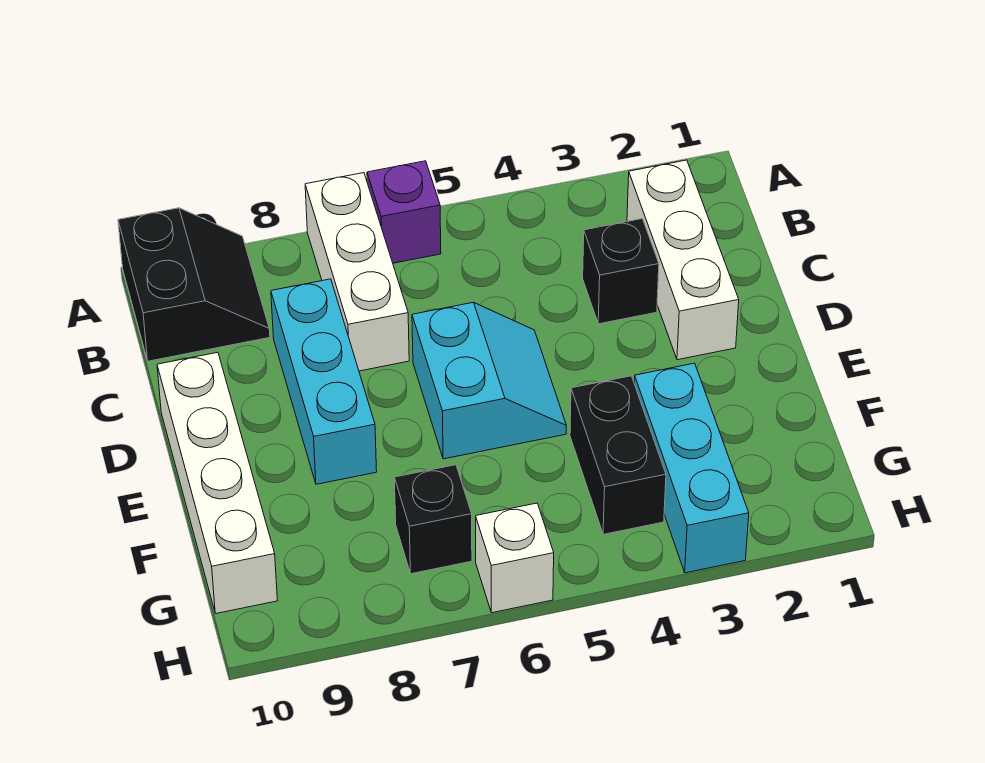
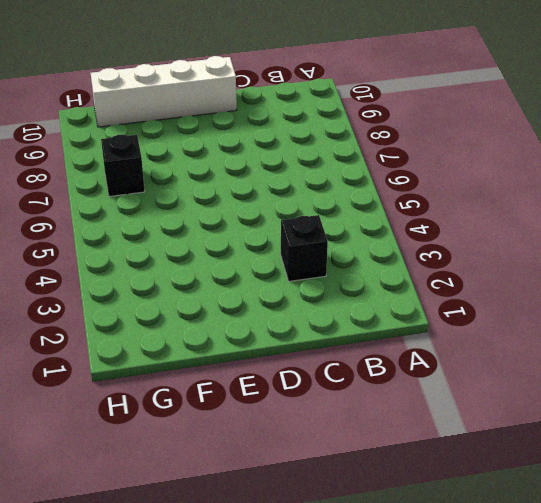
none -> purple 1x1 brick [367,161,441,263]
none -> white 1x3 brick [305,173,409,371]
none -> black 2x2 slope [118,208,270,361]

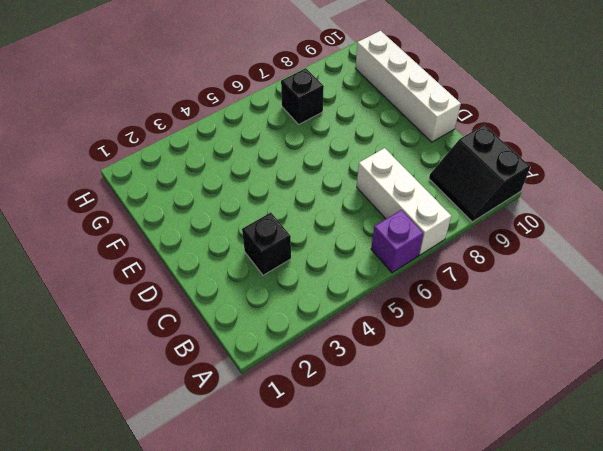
none -> white 1x3 brick [627,160,739,360]
none -> cyan 1x3 brick [271,279,377,484]
none -> cyan 2x2 slope [412,302,566,459]

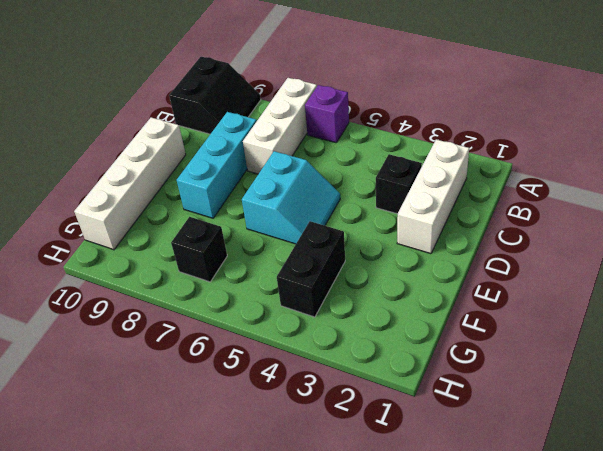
none -> cyan 1x3 brick [634,363,749,573]
none -> white 1x1 brick [476,503,554,613]

